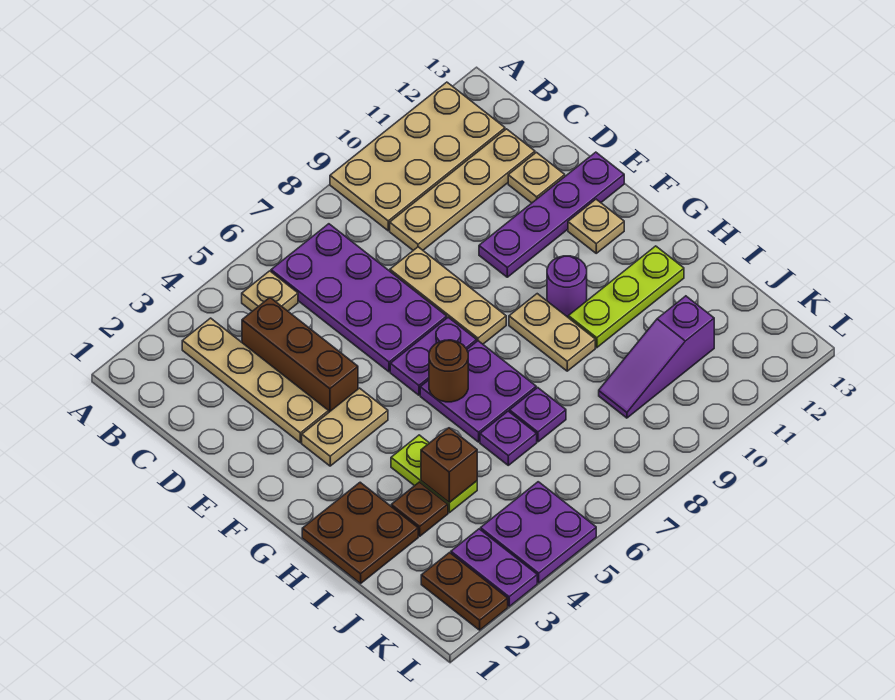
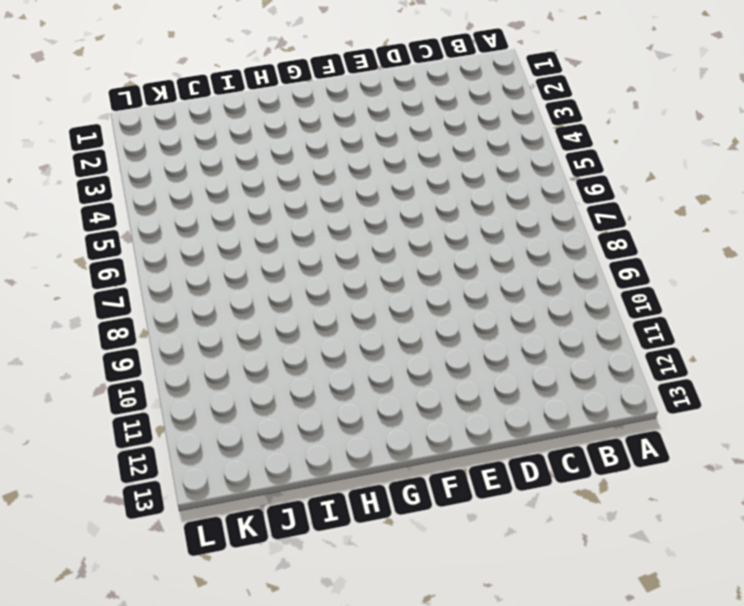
none -> tan 2x4 plate [330,82,505,231]
none -> tan 1x4 plate [182,318,329,443]
none -> tan 1x1 plate [242,271,298,311]

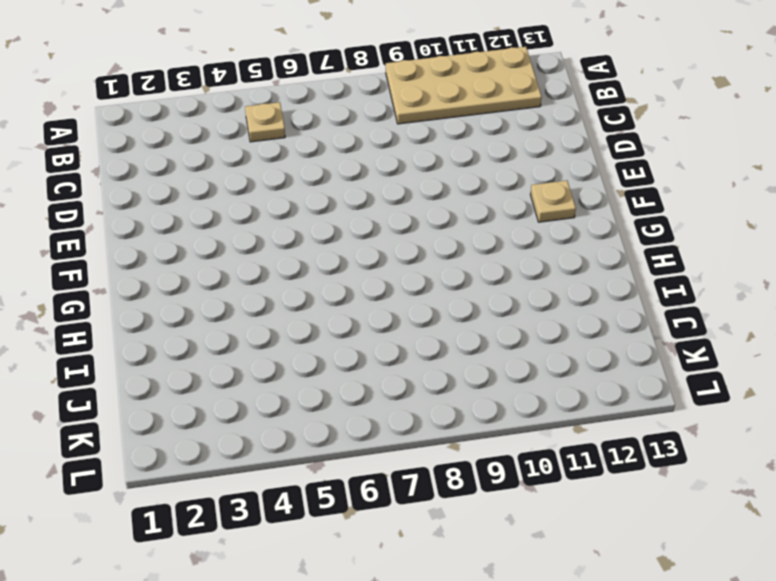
none -> tan 1x4 plate [182,318,329,443]
none -> purple 2x4 plate [271,224,447,372]
none -> brown 1x3 brick [242,298,358,412]

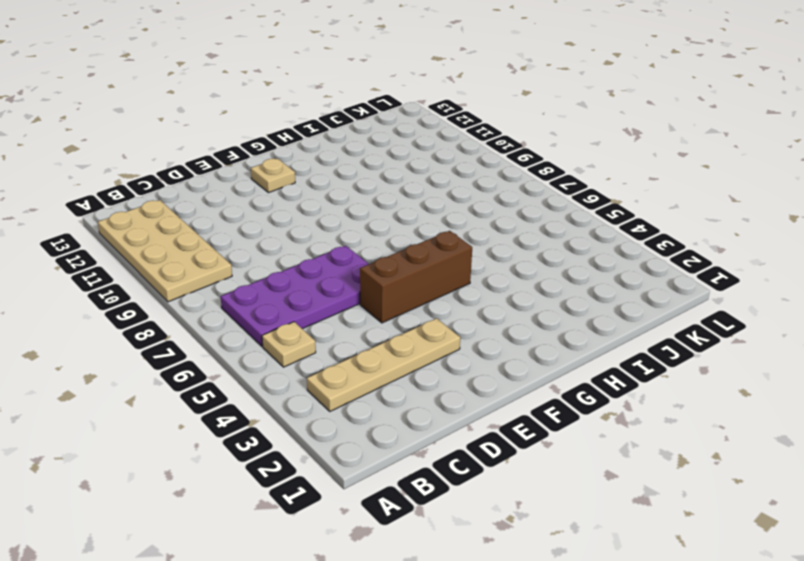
brown 1x3 brick [360,231,472,323] -> brown 1x3 brick moved to [242,298,358,412]
none -> tan 1x4 plate [390,129,535,250]
none -> tan 1x3 plate [390,247,506,344]
none -> tan 1x1 plate [508,152,565,203]

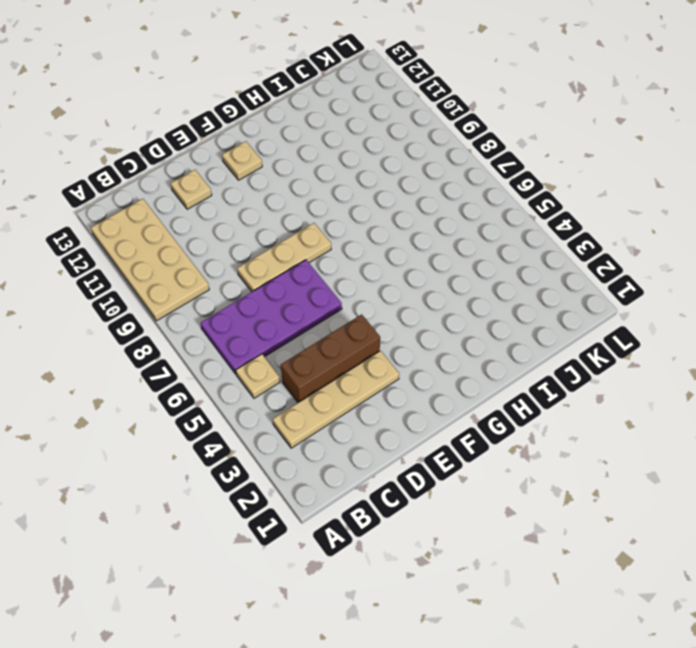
none -> tan 1x4 plate [390,129,535,250]
none -> purple 1x4 plate [479,152,624,277]
none -> tan 1x2 plate [302,388,388,466]

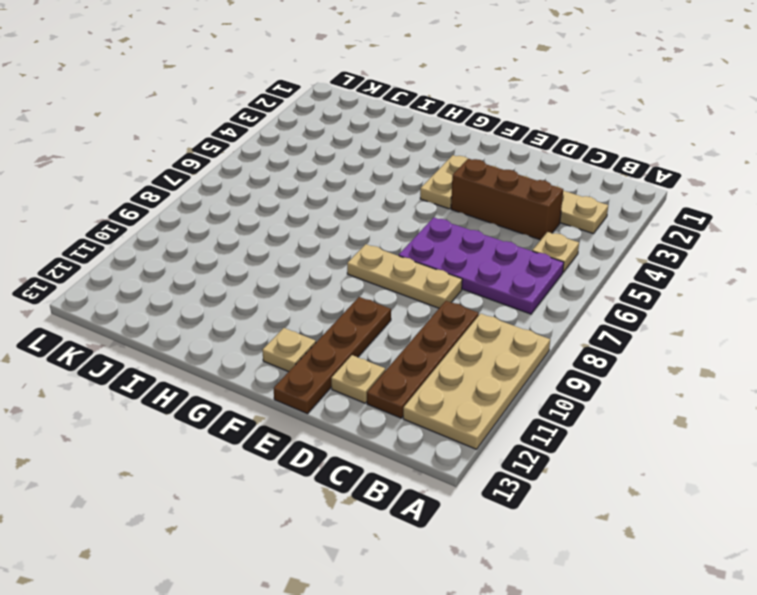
brown 1x4 plate [367,301,479,418] -> tan 1x4 plate [390,129,535,250]
brown 1x4 plate [273,297,391,414] -> purple 1x4 plate [479,152,624,277]
none -> purple 1x2 plate [390,317,477,395]
none -> purple 2x2 plate [420,341,536,442]
none -> tan 1x2 plate [509,294,595,371]

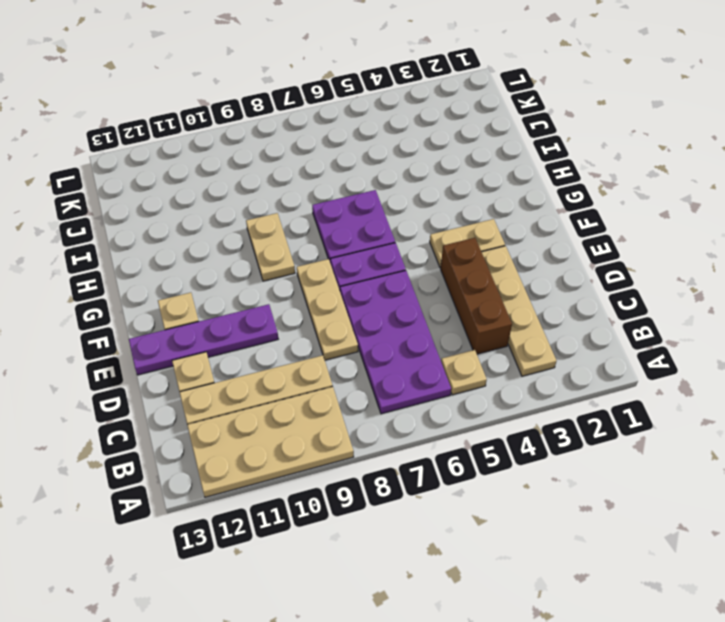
none -> purple 1x1 round brick [547,256,587,317]
none -> brown 2x2 plate [302,482,418,584]
none -> lime 1x2 plate [391,435,477,513]

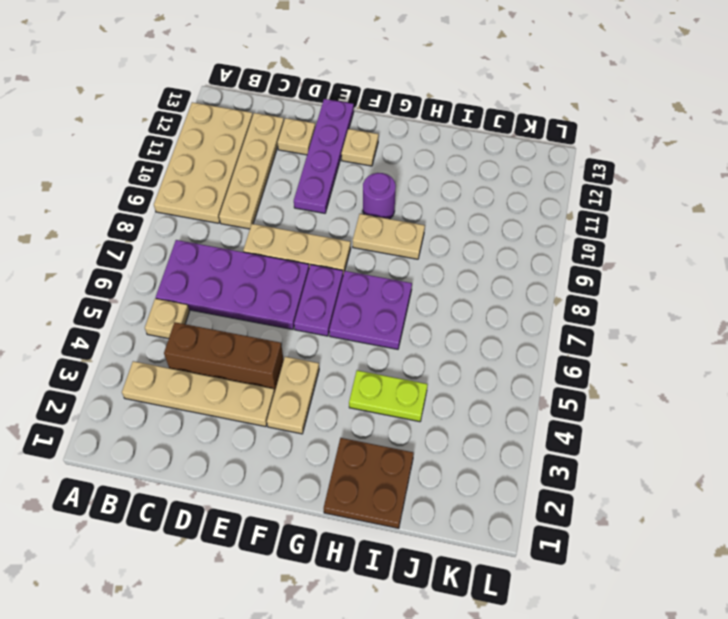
none -> lime 1x3 plate [568,246,684,348]
none -> brown 1x1 plate [391,482,448,536]
none -> purple 1x1 plate [480,411,537,465]

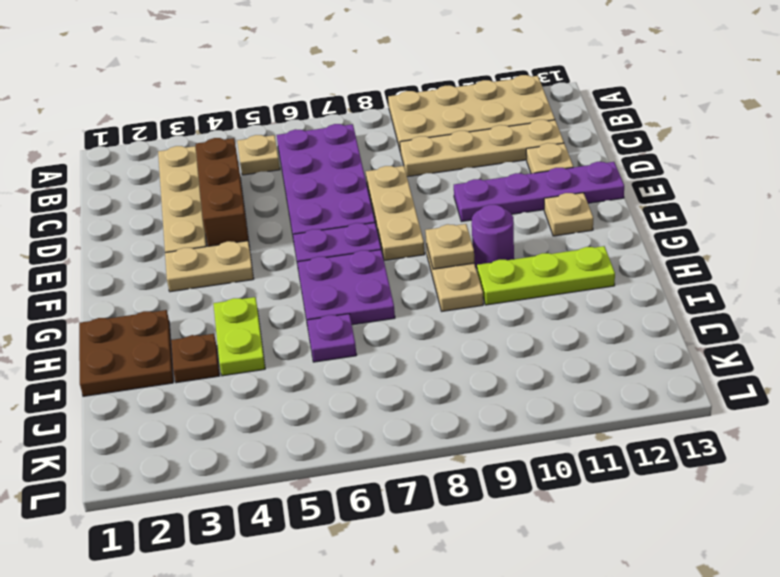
tan 1x1 plate [425,224,474,269] -> none
none -> purple 1x1 plate [510,388,566,442]
none -> purple 1x3 slope [599,296,714,418]
none -> brown 1x2 plate [421,553,508,630]

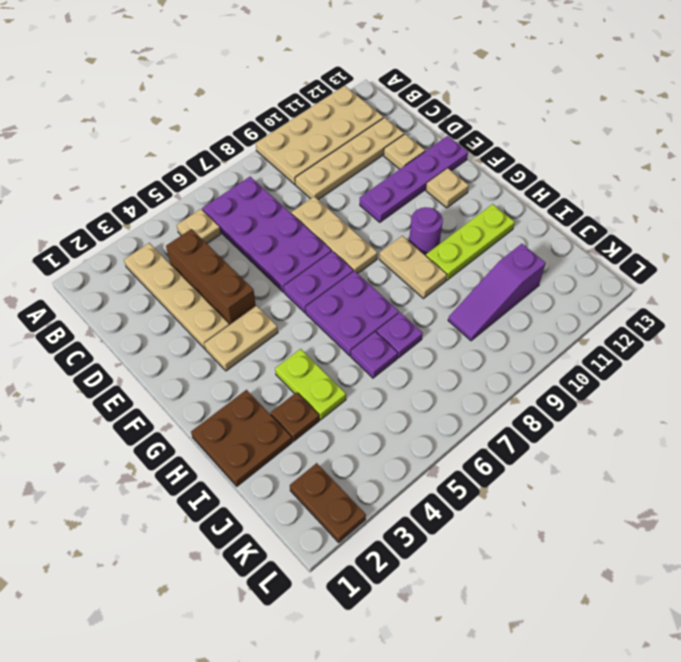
none -> purple 1x2 plate [451,529,537,607]
none -> purple 2x2 plate [481,482,596,583]
none -> brown 1x1 round brick [429,340,468,402]

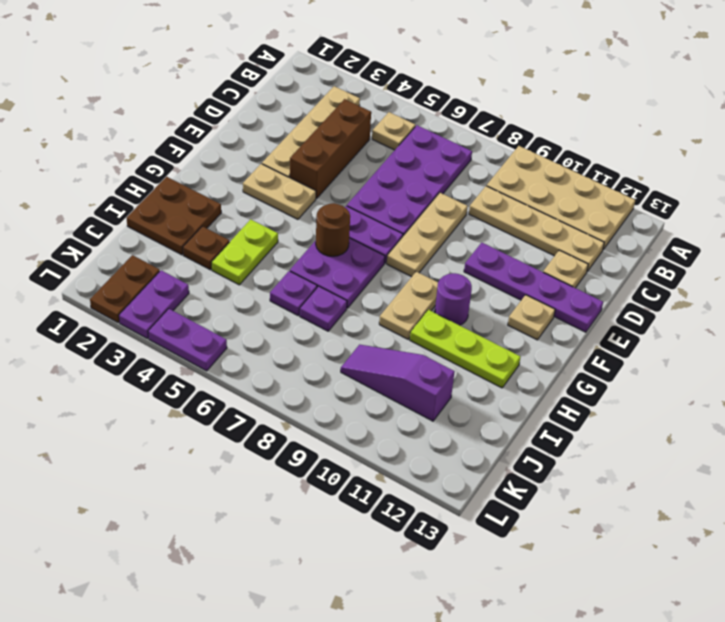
purple 1x2 plate [148,309,227,371] -> purple 2x2 plate [481,482,596,583]
none -> brown 1x1 brick [421,428,477,503]

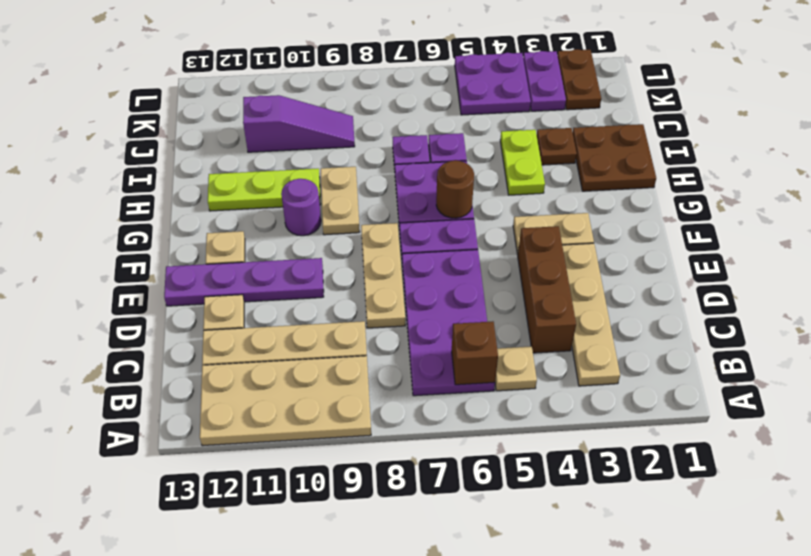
brown 1x1 brick [452,321,498,385] -> brown 1x1 brick moved to [421,428,477,503]

